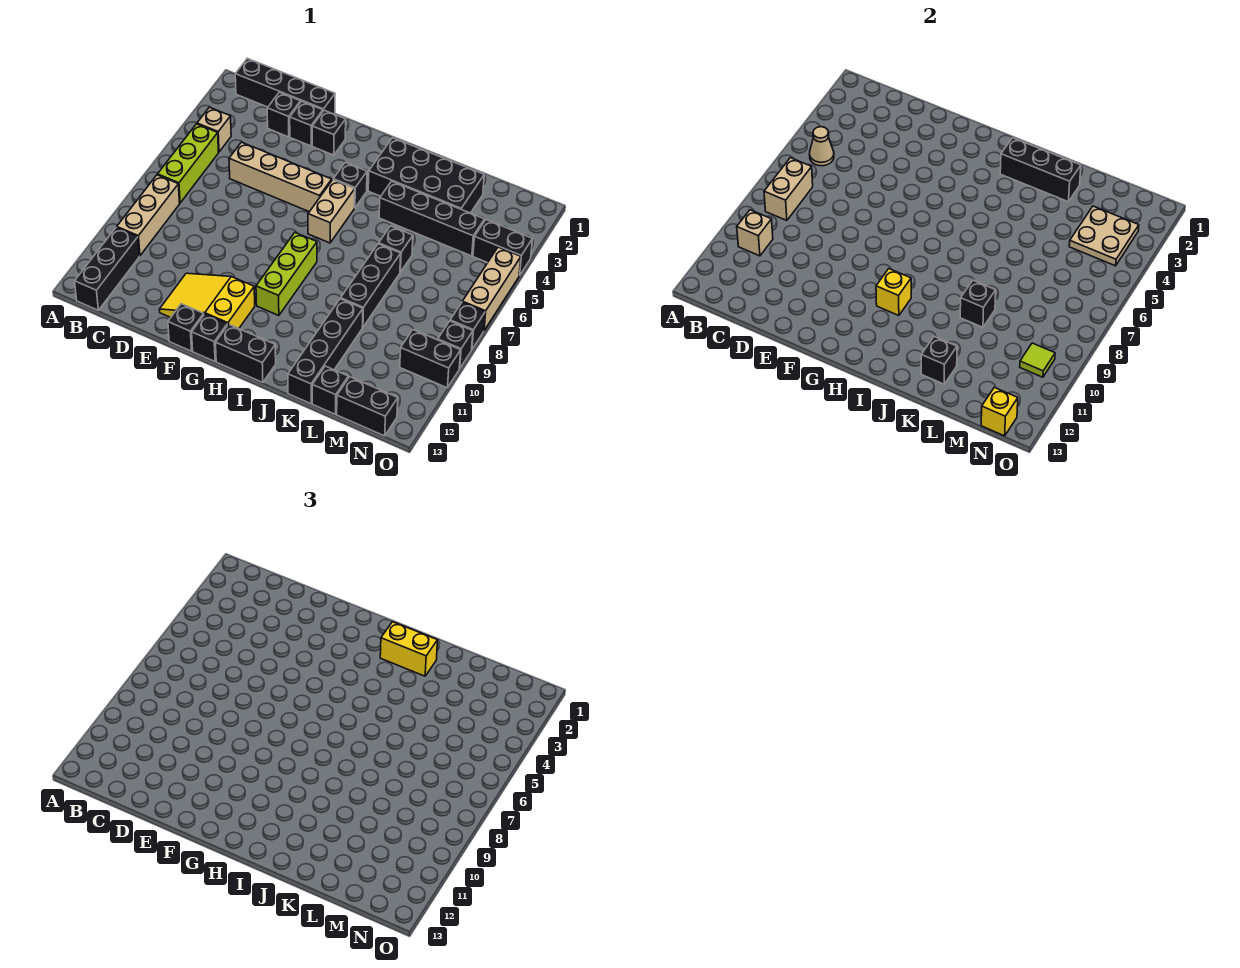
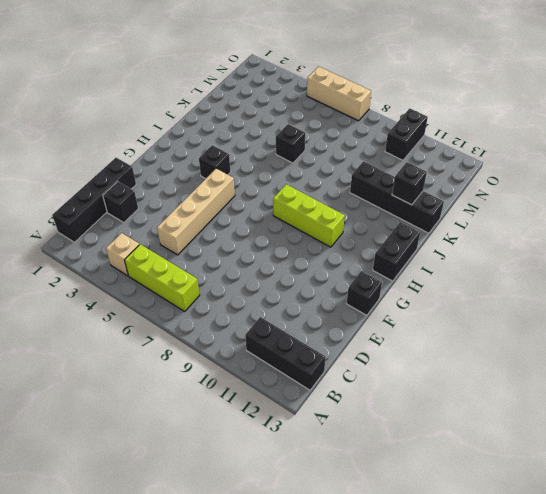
none -> tan 1x3 brick [117,175,180,256]
none -> black 1x1 brick [290,101,323,146]
none -> yellow 2x3 slope [159,273,255,329]
none -> black 1x1 brick [312,110,346,155]

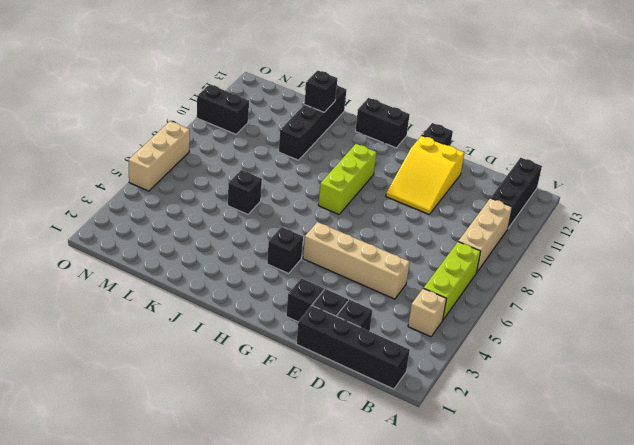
yellow 2x3 slope [386,136,464,214] -> yellow 2x3 slope turned to [159,273,255,329]
none -> black 1x1 brick [192,314,227,361]
none -> tan 1x2 brick [308,180,355,243]
none -> black 2x4 brick [368,138,484,213]
none -> black 1x4 brick [379,181,485,256]

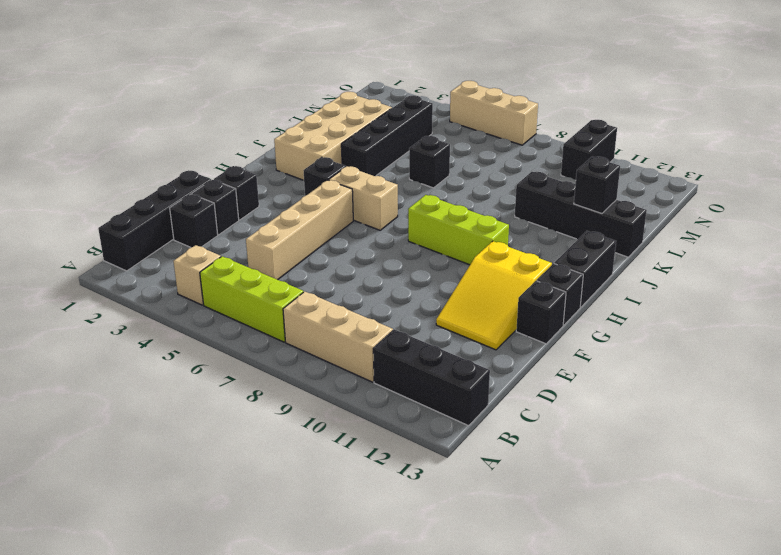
tan 2x4 brick [274,92,392,180] -> black 2x4 brick [368,138,484,213]
none -> black 1x3 brick [341,244,401,327]
none -> black 1x1 brick [312,366,348,414]
none -> black 1x2 brick [337,377,398,436]
none -> black 1x2 brick [473,220,533,275]

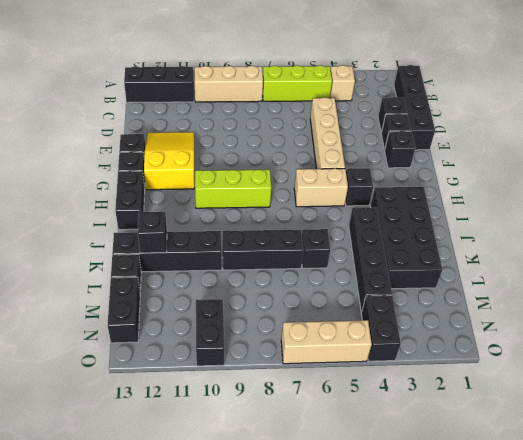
none -> black 1x1 brick [450,302,485,349]
none -> black 1x1 brick [438,321,473,369]
none -> tan 1x1 cone [810,127,834,166]
none -> tan 1x2 brick [764,158,813,221]

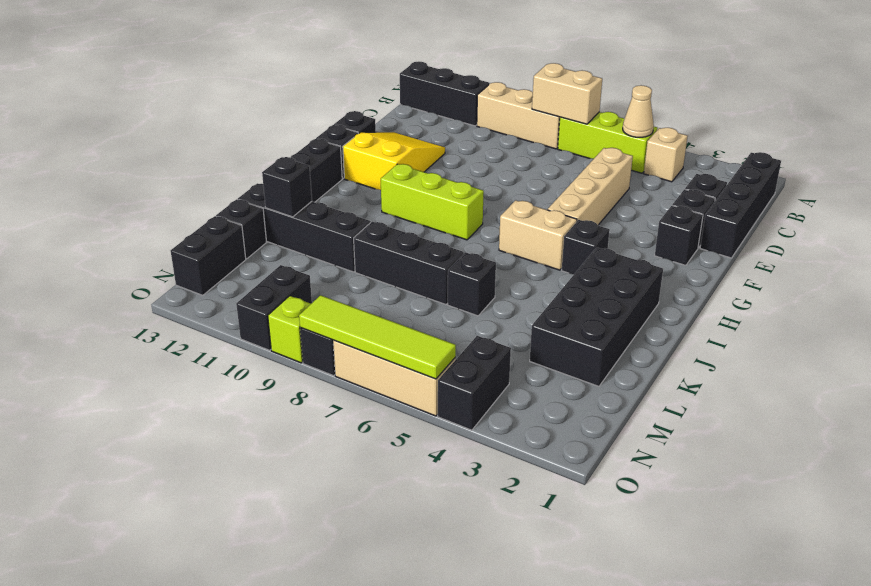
lime 1x4 tile [299,295,456,379] -> none
lime 1x1 brick [268,296,310,363] -> black 1x1 brick [438,321,473,369]
none -> black 1x4 brick [379,181,485,256]
none -> tan 1x1 brick [737,210,773,256]
none -> yellow 1x1 brick [876,269,911,316]
none -> black 1x3 brick [1000,138,1081,201]

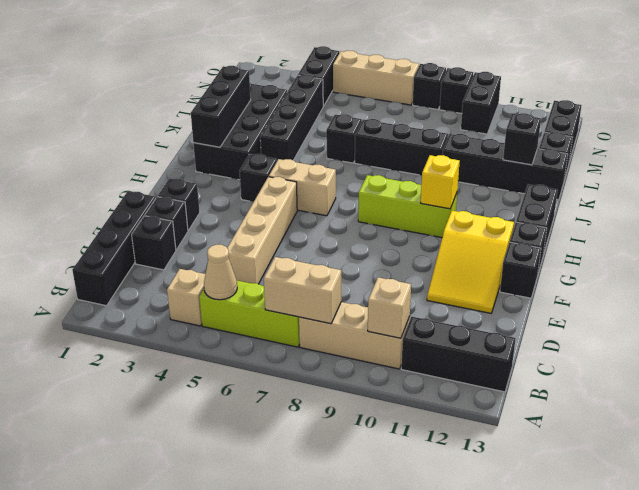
none -> black 1x1 brick [960,280,996,327]
none -> tan 2x2 plate [1069,206,1139,266]
none -> lime 1x1 tile [1020,343,1055,377]
none -> yellow 1x1 brick [981,387,1018,436]

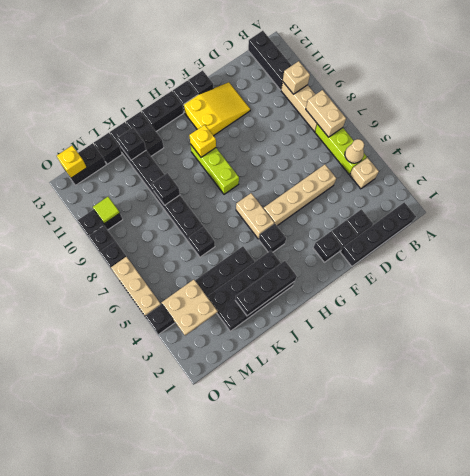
black 1x2 brick [126,112,164,156] -> none
none -> yellow 1x2 brick [380,622,438,676]

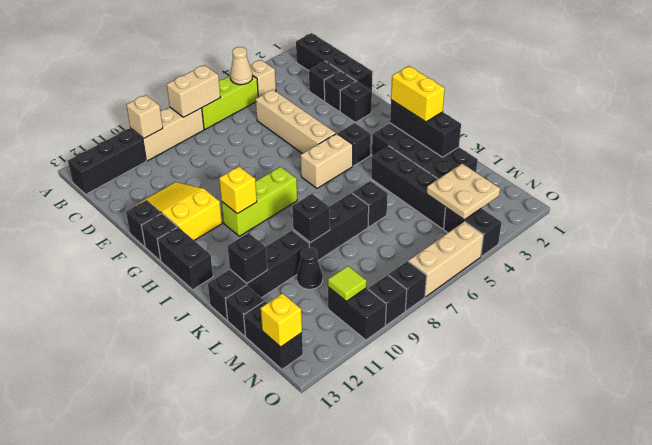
black 1x1 cone [297,247,323,289] -> none

